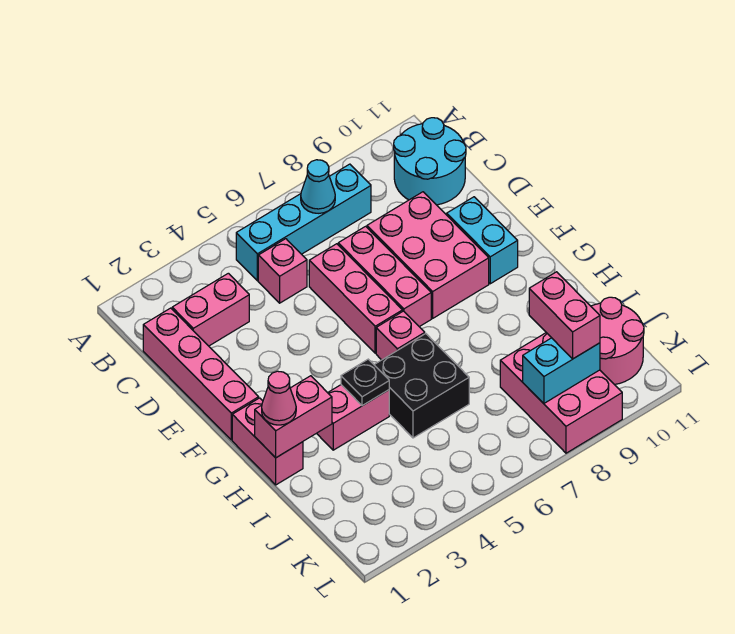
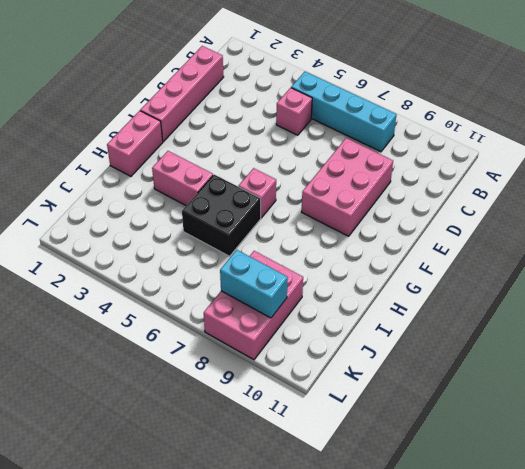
none -> cyan 2x2 round brick [394,118,466,205]
none -> pink 1x2 brick [172,273,249,346]
none -> pink 1x3 brick [309,244,403,353]

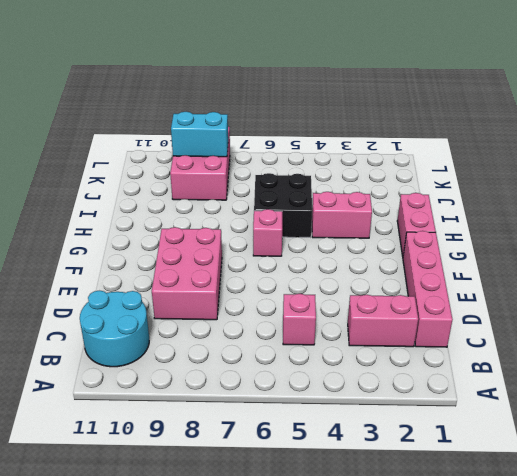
none -> cyan 1x4 brick [236,164,371,281]
none -> pink 1x3 brick [309,244,403,353]
none -> pink 1x3 brick [338,226,431,327]

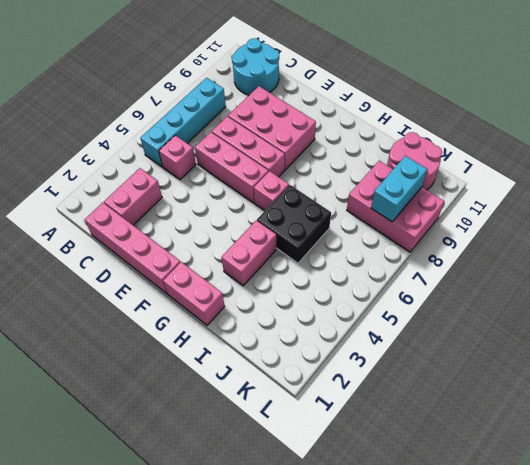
none -> cyan 1x2 brick [447,197,518,284]
none -> cyan 1x1 cone [301,160,335,213]
none -> pink 1x2 brick [255,376,332,458]

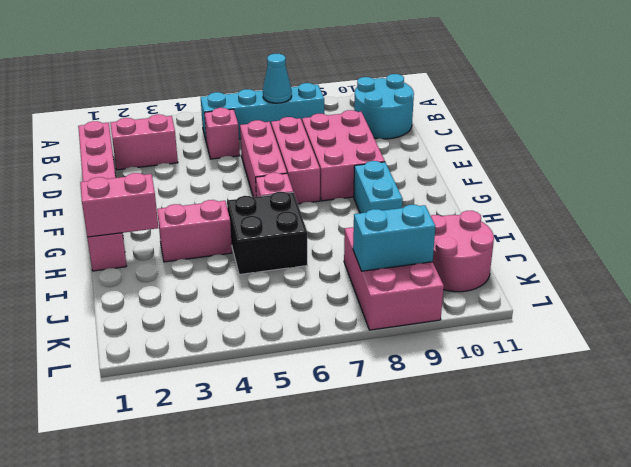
cyan 1x2 brick [354,161,403,213] -> cyan 1x2 brick moved to [447,197,518,284]
none -> black 1x1 plate [341,359,389,406]
none -> pink 1x1 cone [262,371,296,425]
none -> pink 1x2 brick [529,272,600,359]

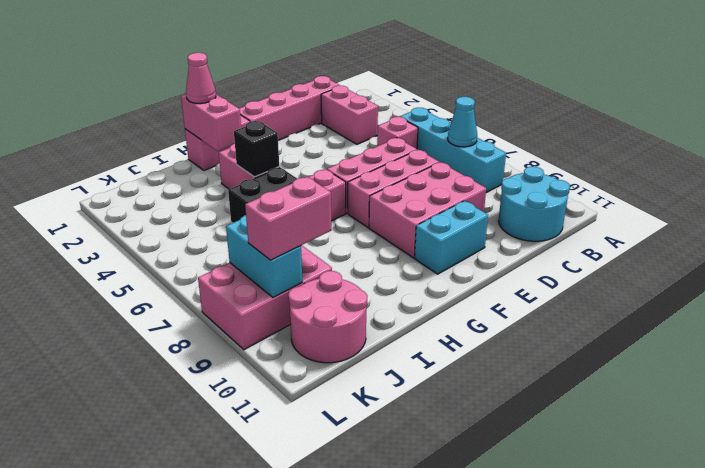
black 1x1 brick [234,121,279,177] -> black 1x1 plate [341,359,389,406]

